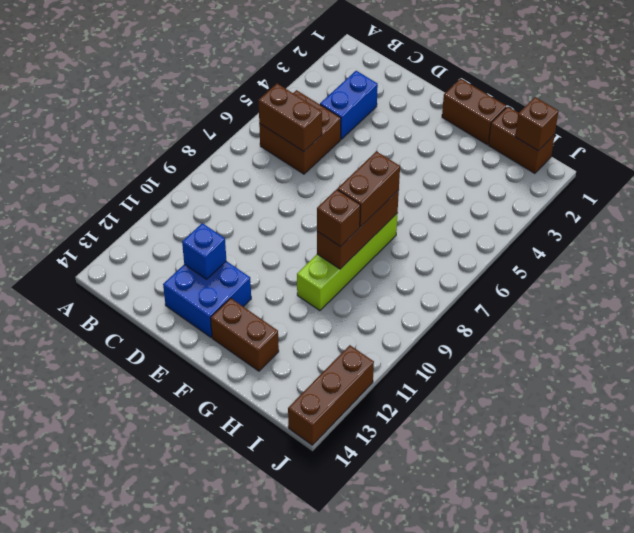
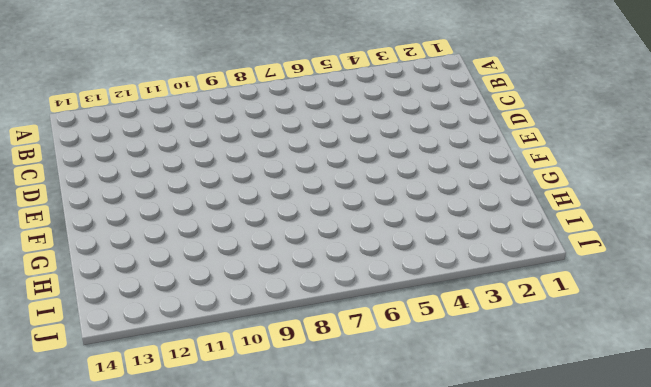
none -> brown 2x2 brick [259,90,341,174]
none -> blue 1x2 brick [320,71,378,139]
none -> blue 2x2 brick [163,261,251,337]

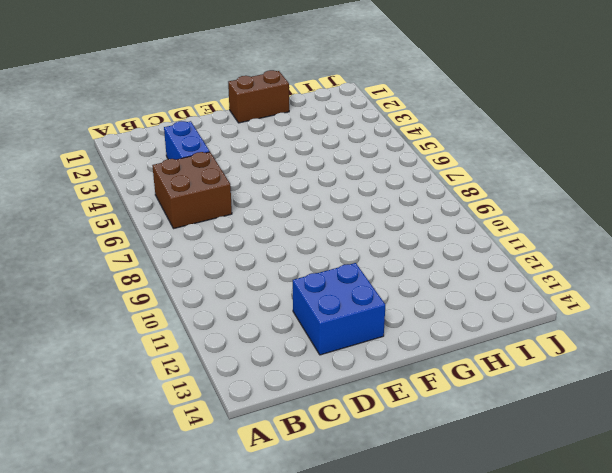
none -> brown 1x2 brick [211,298,279,371]
none -> lime 1x4 brick [297,214,397,311]
none -> brown 1x2 brick [489,107,555,173]

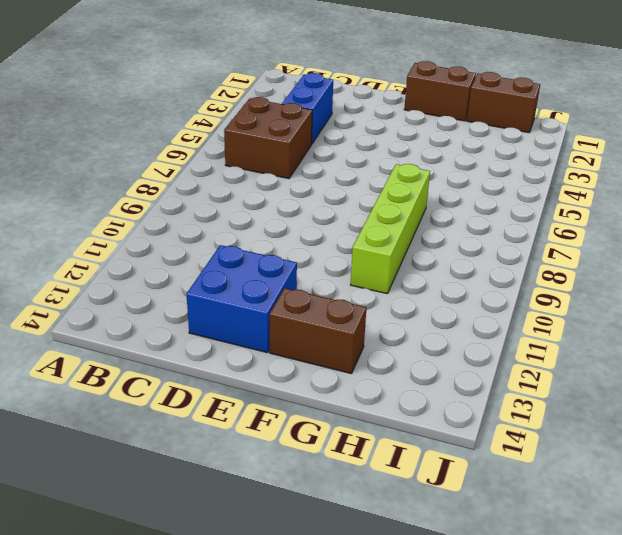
none -> brown 1x3 brick [288,345,374,445]
none -> brown 1x2 brick [258,84,322,152]
none -> blue 1x1 brick [182,223,226,279]

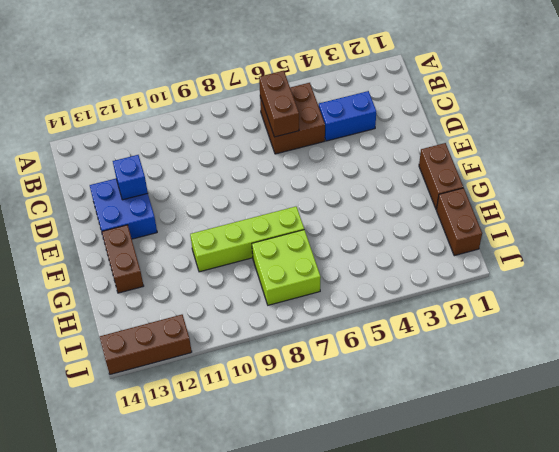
lime 2x2 brick [252,230,321,305] -> none
none -> brown 1x3 brick [317,190,399,269]
none -> brown 1x1 brick [515,97,558,151]
none -> brown 1x2 brick [337,151,400,227]

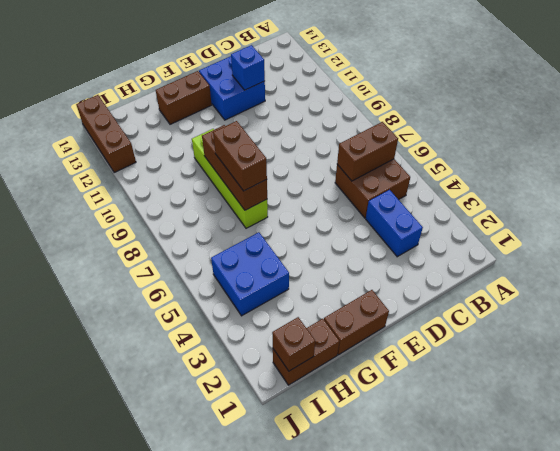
blue 2x2 brick [211,232,289,316] -> none
none -> brown 1x1 brick [317,189,360,247]

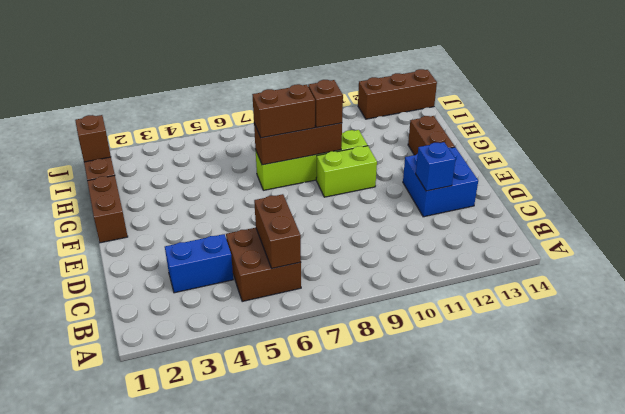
lime 1x2 brick [316,146,377,197] -> none

